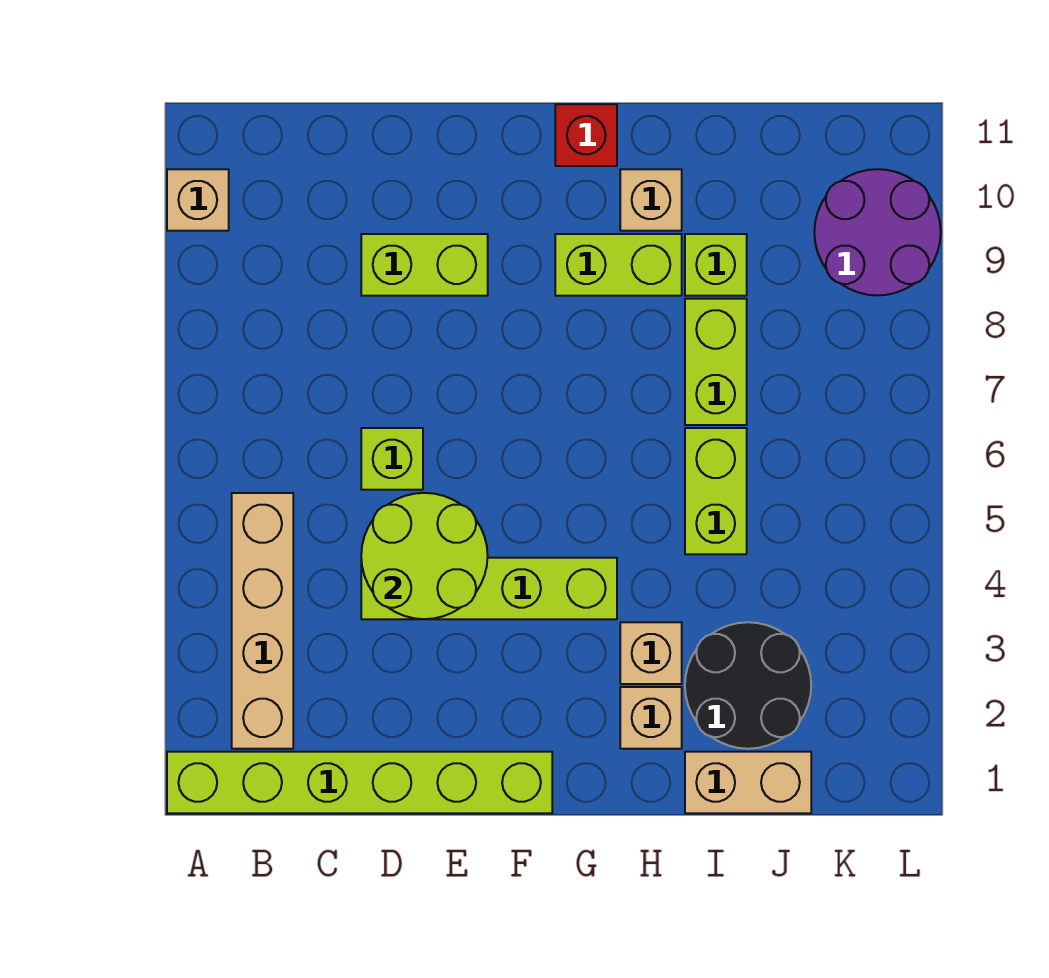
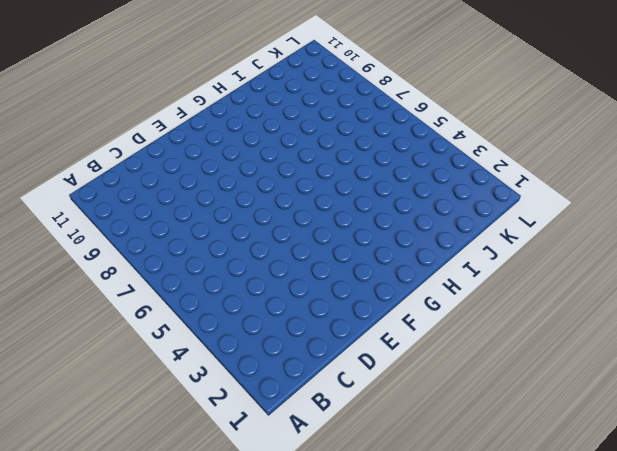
none -> lime 1x6 brick [167,752,552,813]
none -> tan 1x1 brick [167,169,229,231]
none -> tan 1x4 brick [232,493,293,749]

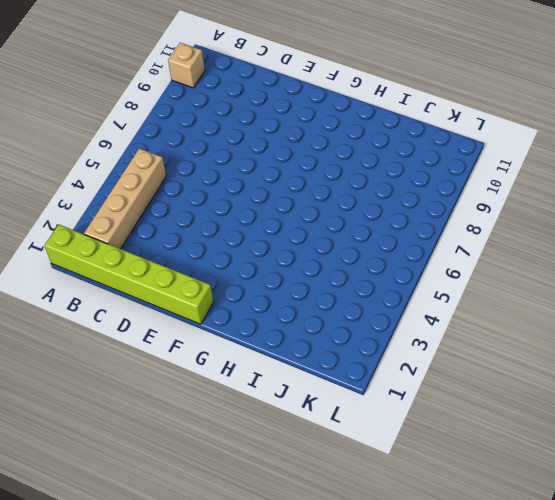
none -> lime 1x4 brick [361,558,617,619]
none -> lime 1x1 brick [361,428,423,490]
none -> lime 1x2 brick [361,234,488,296]

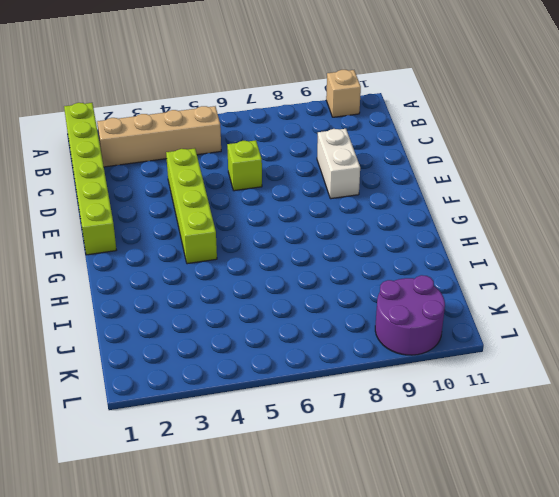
white 1x2 brick [317,129,360,199] -> lime 1x2 brick [361,234,488,296]
none -> lime 1x2 brick [555,234,682,296]
none -> red 1x1 brick [555,104,617,166]
none -> tan 1x1 brick [620,687,682,749]

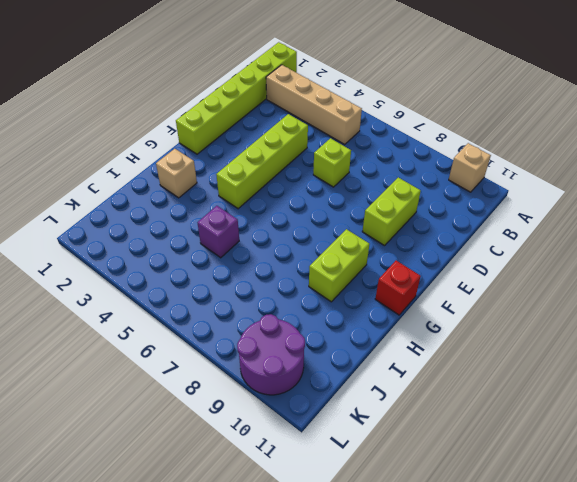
purple 1x1 brick [198,206,239,258] -> lime 1x2 brick [685,428,747,554]
none -> tan 1x1 brick [620,622,682,684]
none -> tan 1x1 brick [620,169,682,231]
none -> tan 1x2 brick [685,752,811,813]

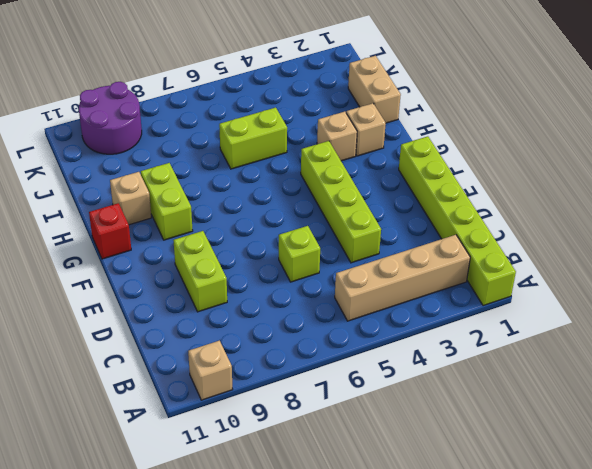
none -> black 2x2 round brick [685,622,811,749]
none -> lime 1x2 brick [685,299,747,425]
none -> lime 1x1 brick [685,234,747,296]

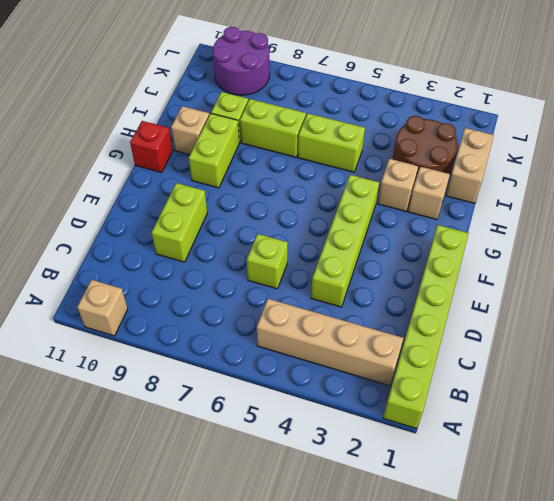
brown 2x2 round brick [393,116,458,178] -> black 2x2 round brick [685,622,811,749]
none -> lime 2x2 round brick [361,493,488,619]

